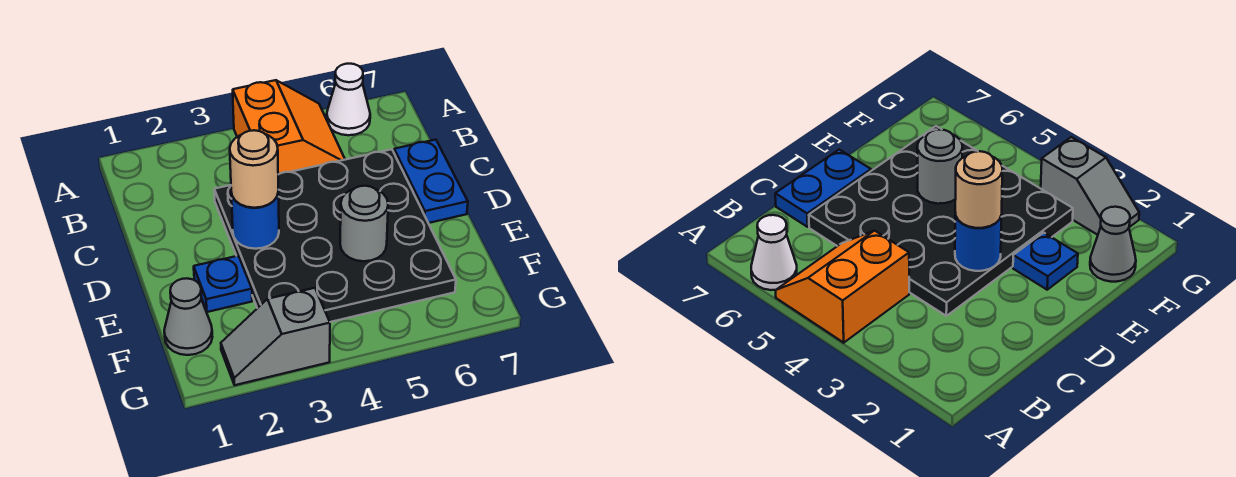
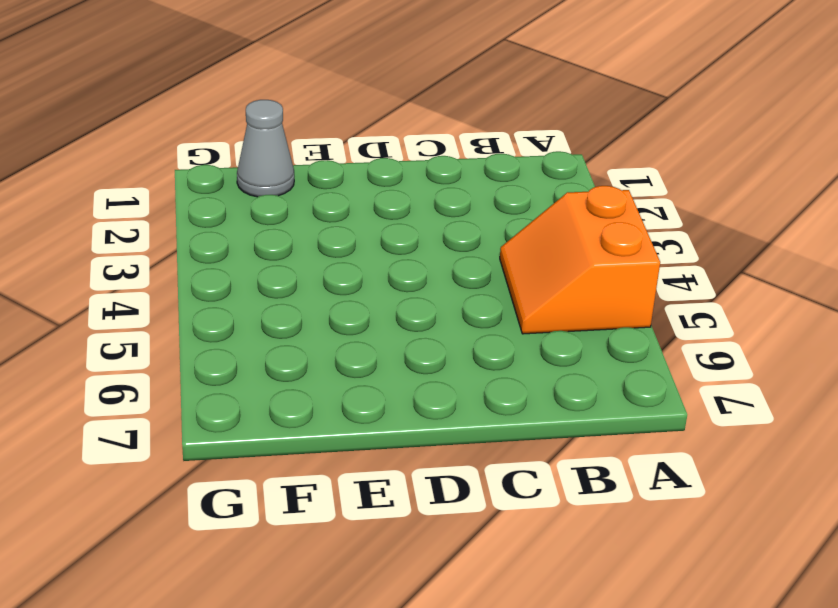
orange 2x2 slope [500,186,660,334] -> orange 2x2 slope turned to [233,80,345,174]
none -> white 1x1 cone [327,64,370,135]
none -> black 4x4 plate [214,149,456,322]

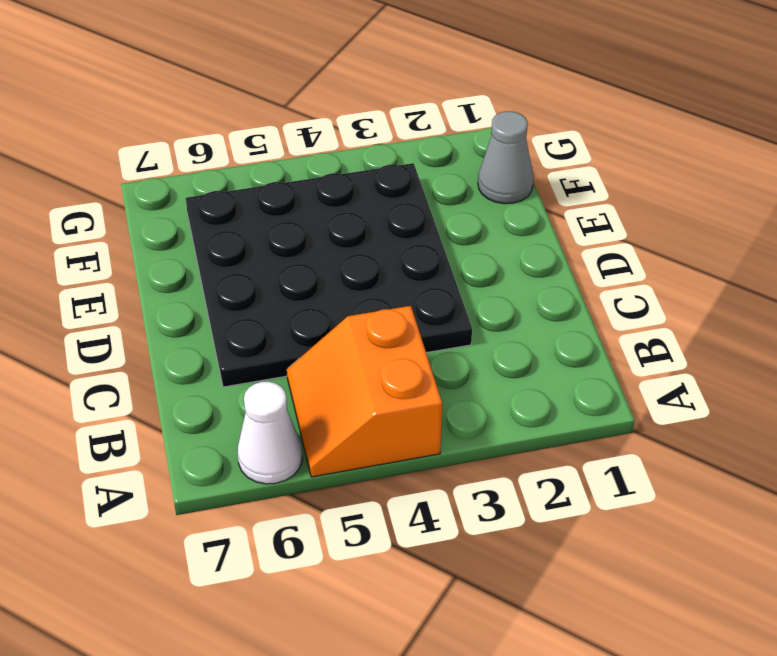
none -> blue 1x2 plate [394,140,468,223]
none -> blue 1x1 plate [194,256,252,312]

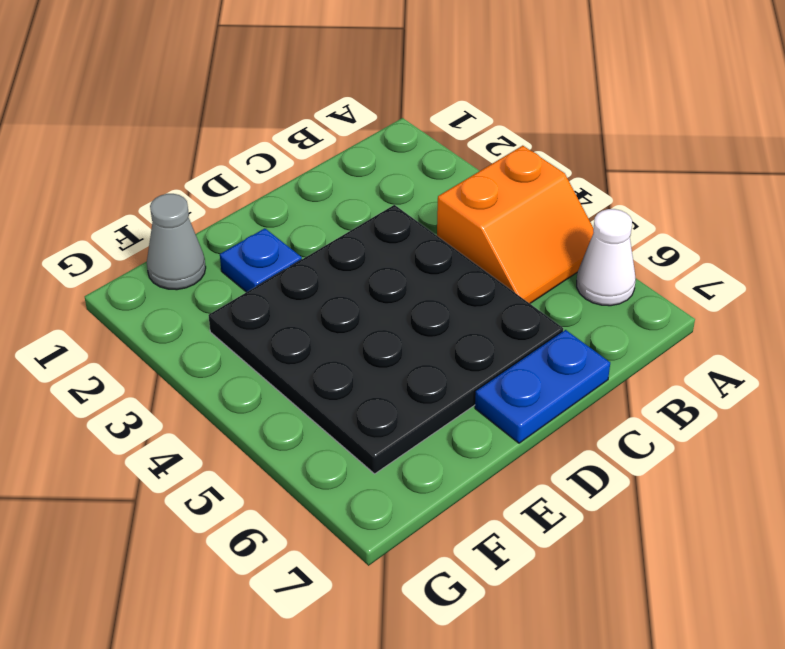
none -> grey 1x2 slope [221,288,330,385]
none -> blue 1x1 round brick [231,193,279,249]

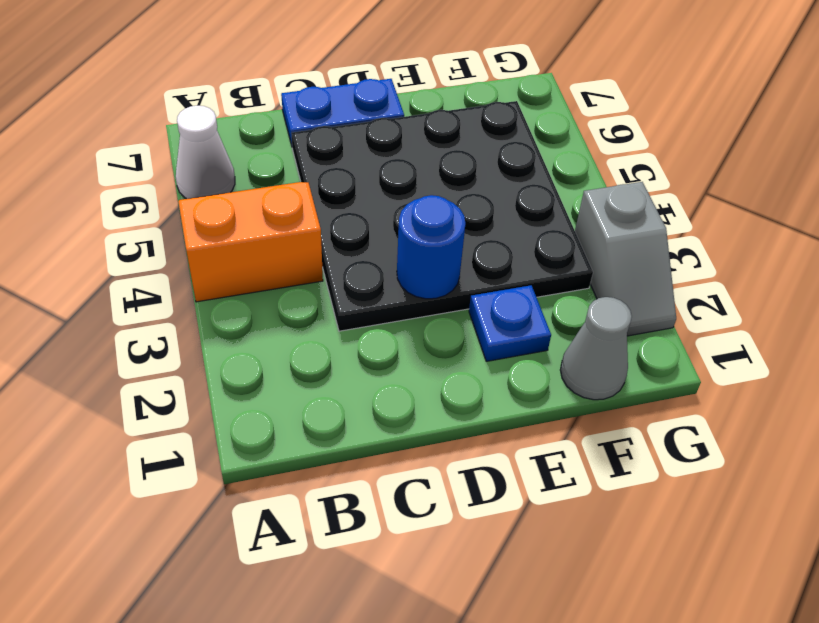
none -> grey 1x1 round brick [340,186,388,261]
none -> tan 1x1 round brick [230,130,278,208]

